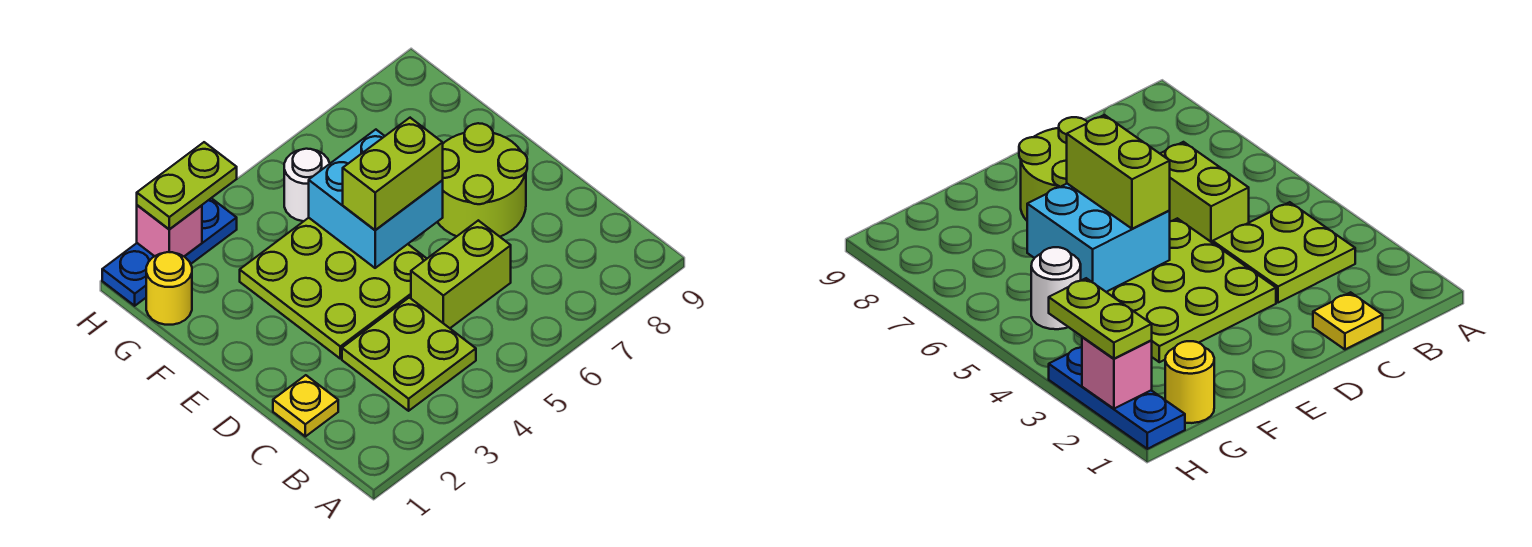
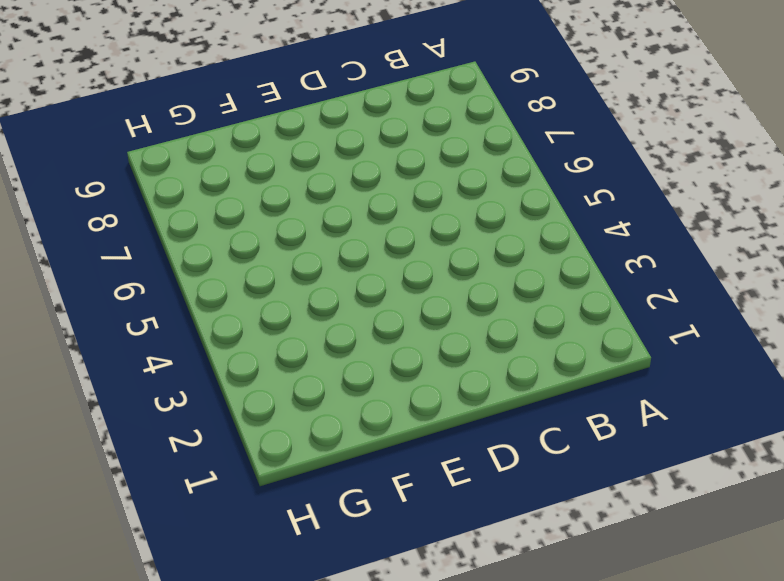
none -> lime 2x2 plate [342,298,476,411]
none -> yellow 1x1 plate [273,375,338,436]
none -> lime 1x2 brick [411,220,511,328]

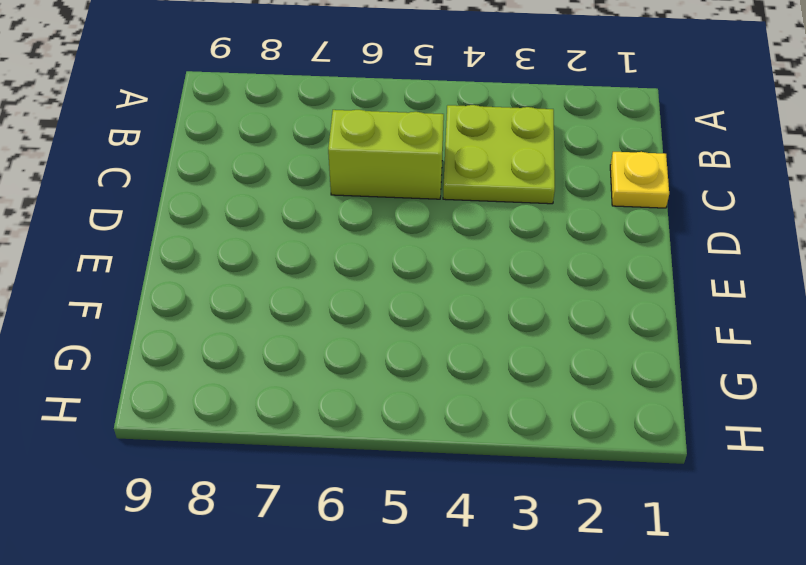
none -> lime 3x3 plate [240,218,427,359]
none -> lime 2x2 round brick [438,123,527,237]
none -> yellow 1x1 round brick [146,252,192,325]

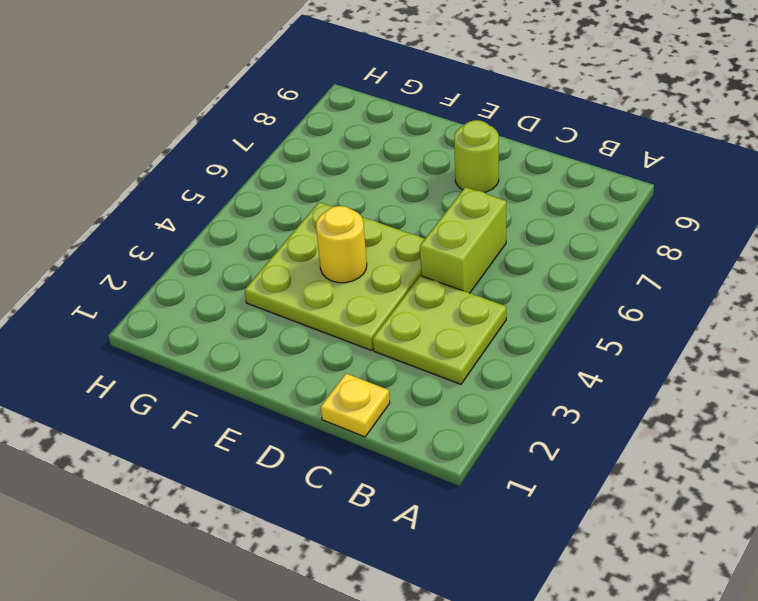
lime 1x1 round brick [454,120,499,192] -> lime 2x2 round brick [438,123,527,237]
yellow 1x1 round brick [316,206,367,283] -> yellow 1x1 round brick moved to [146,252,192,325]
none -> white 1x1 round brick [284,149,330,221]
none -> blue 1x3 plate [102,198,237,306]
none -> cyan 2x2 brick [309,130,443,268]

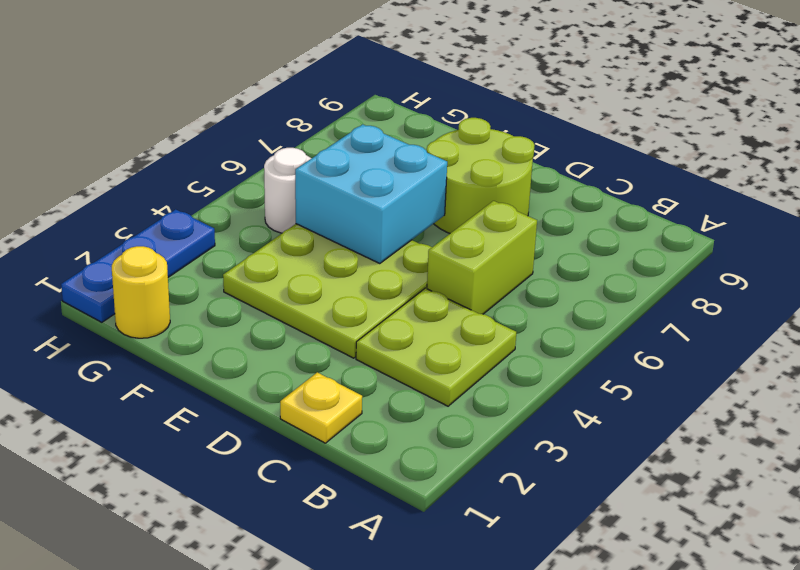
none -> pink 1x1 brick [137,205,202,256]
none -> lime 1x2 brick [343,118,443,230]
none -> lime 1x2 plate [137,142,237,229]

